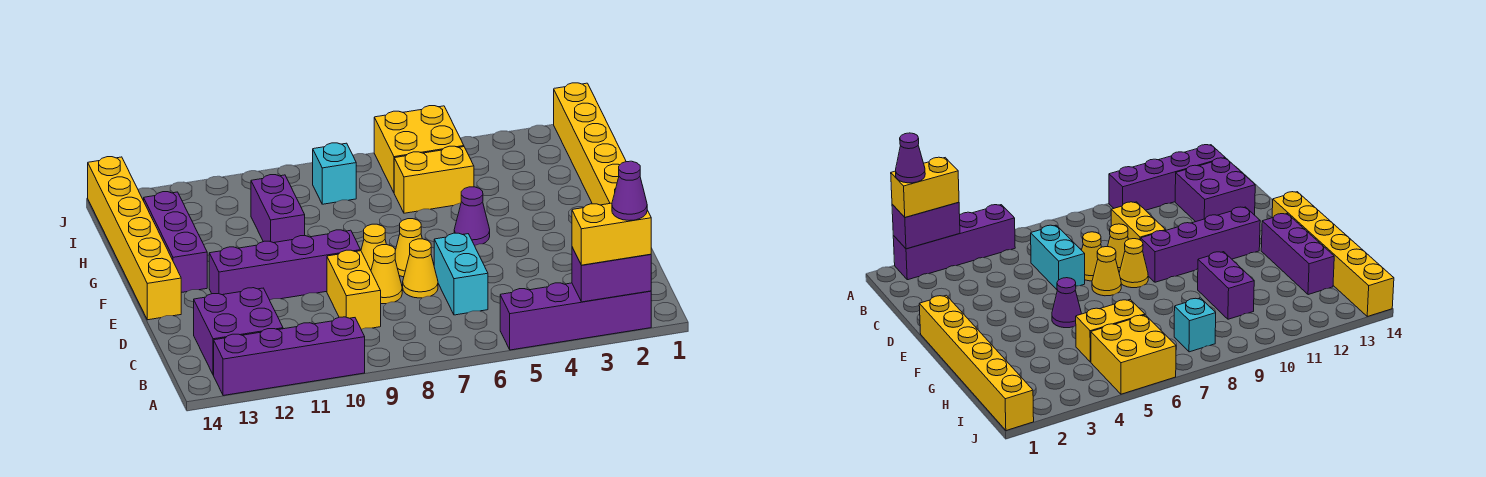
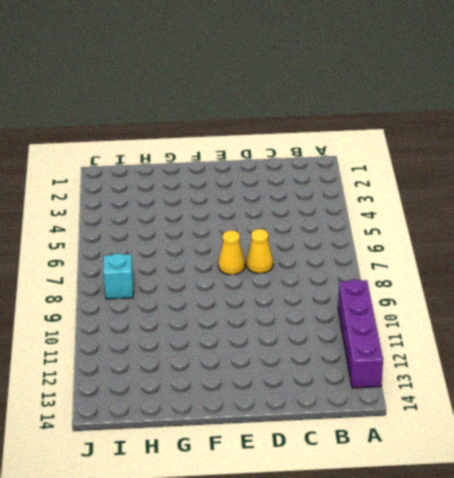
none -> purple 1x4 brick [500,283,651,350]
none -> purple 2x2 brick [194,288,283,375]
none -> cyan 1x2 brick [434,233,488,315]

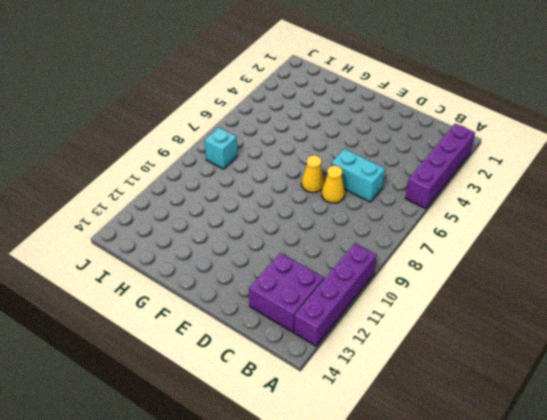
none -> yellow 1x2 brick [327,250,381,329]
none -> yellow 1x1 cone [371,245,402,304]
none -> yellow 1x6 brick [554,83,626,205]

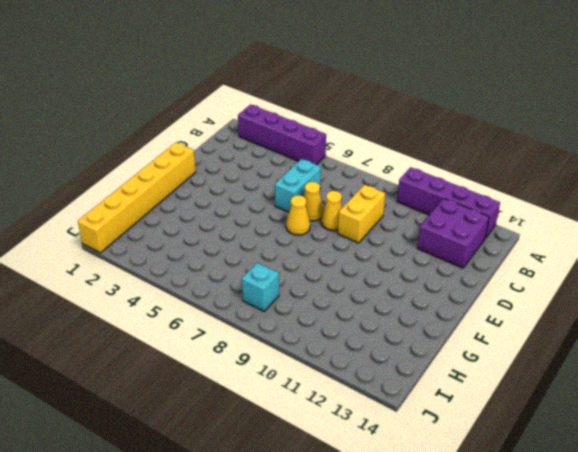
none -> yellow 1x1 cone [361,224,387,270]
none -> purple 1x4 brick [209,230,361,300]
none -> yellow 1x6 brick [88,157,181,320]

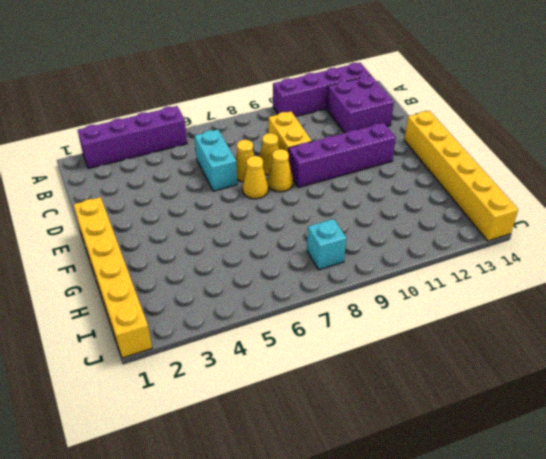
none -> purple 1x1 cone [454,187,490,246]
none -> purple 1x3 brick [144,192,207,293]
none -> purple 1x2 brick [251,175,305,243]

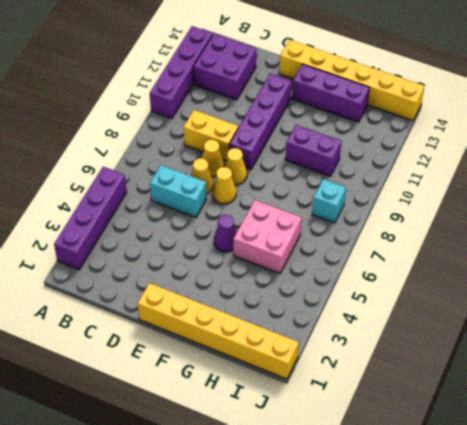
pink 2x2 brick [233,200,302,274] -> yellow 1x2 brick [394,146,474,213]
none -> yellow 2x2 brick [374,106,464,192]
none -> purple 1x2 brick [572,247,651,302]
none -> yellow 1x2 brick [572,203,651,265]

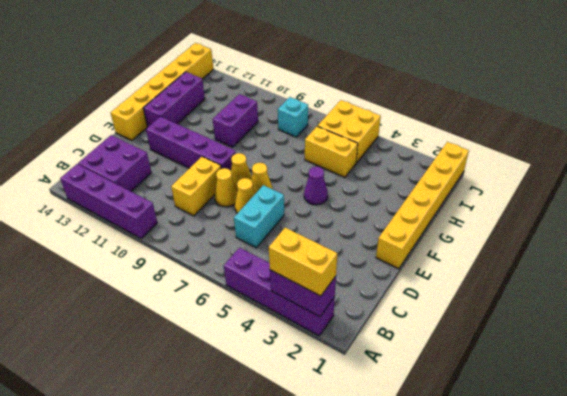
none -> purple 1x1 cone [612,161,647,220]

